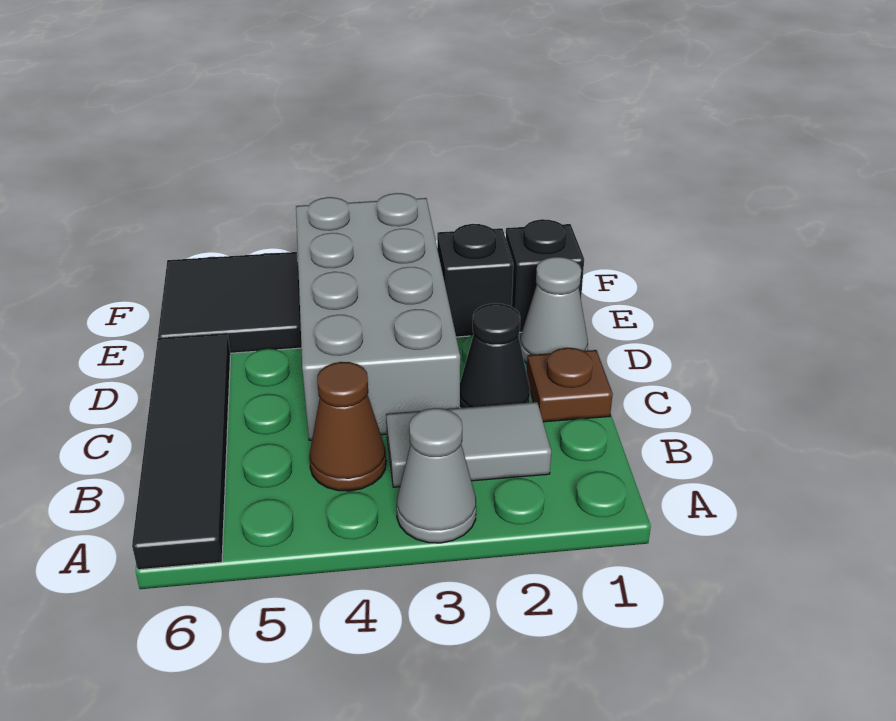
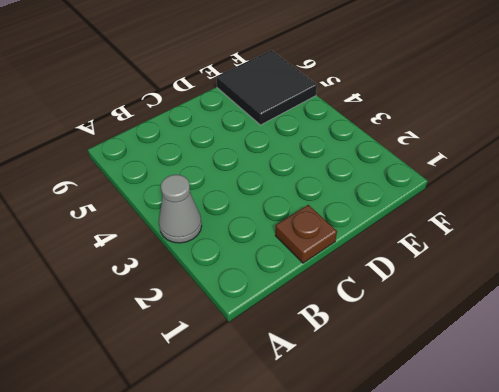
none -> black 1x4 tile [132,333,230,570]
none -> grey 1x2 tile [386,402,551,487]

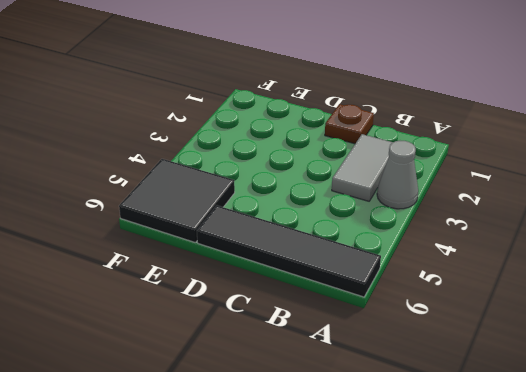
none -> brown 1x1 cone [309,362,386,491]
none -> black 1x1 cone [460,303,530,408]

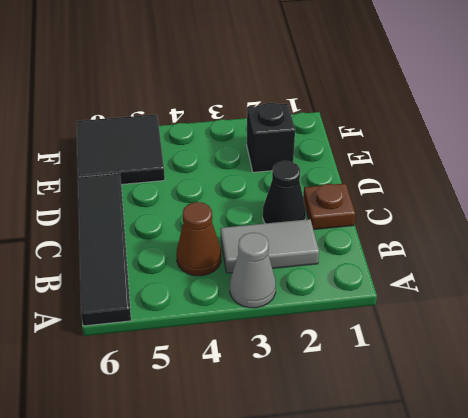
none -> grey 2x4 brick [296,193,460,440]
none -> grey 1x1 cone [520,257,588,363]

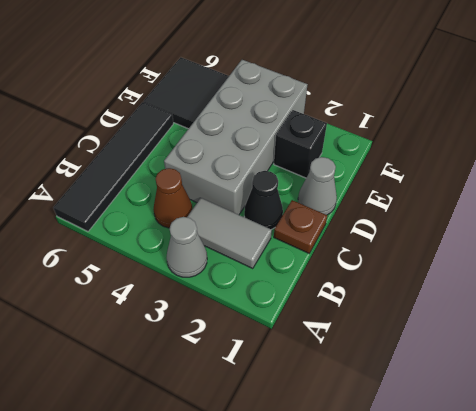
none -> black 1x1 brick [506,219,584,333]

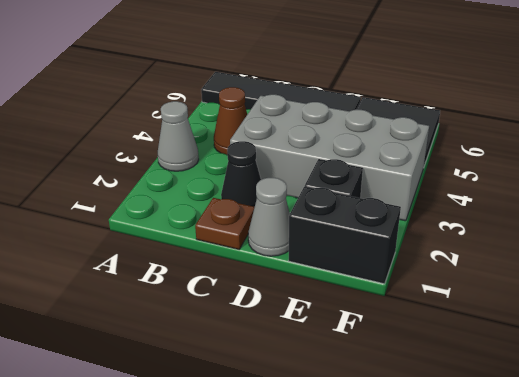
black 1x2 brick [288,187,401,284] -> black 1x1 brick [506,219,584,333]
none -> grey 1x2 tile [386,402,551,487]

